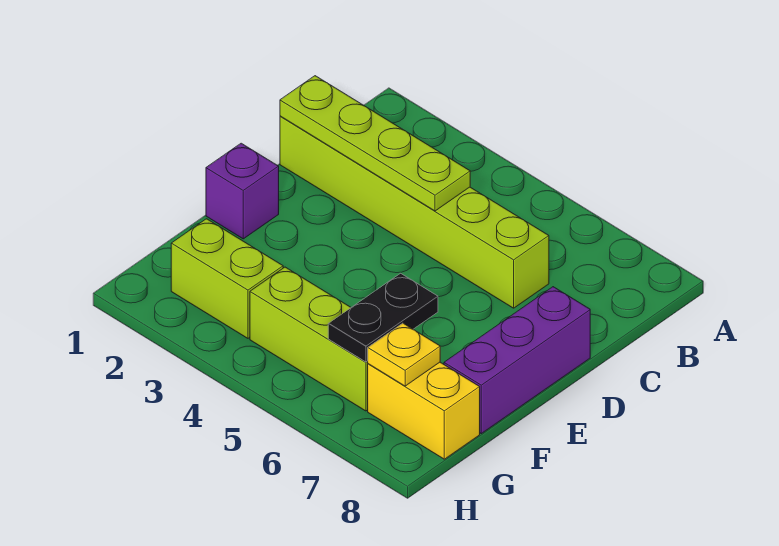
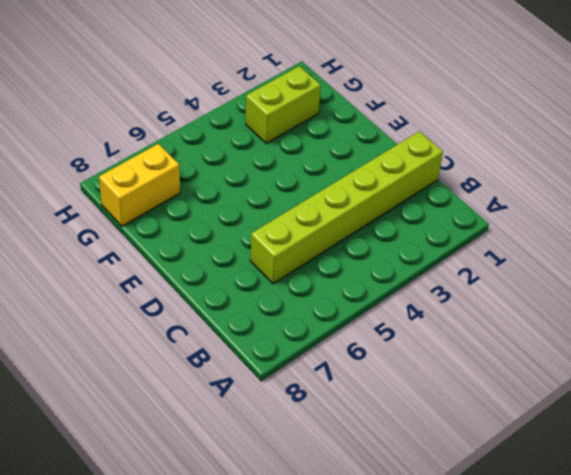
none -> purple 1x3 brick [444,287,590,434]
none -> purple 1x1 brick [206,143,279,239]

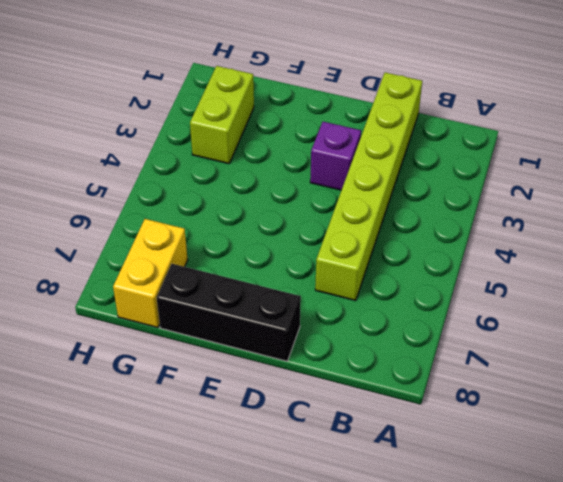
purple 1x1 brick [310,122,361,190] -> purple 1x1 brick moved to [206,143,279,239]
black 1x3 brick [157,264,301,361] -> purple 1x3 brick [444,287,590,434]
none -> lime 1x3 brick [250,267,368,411]
none -> lime 1x4 plate [280,76,470,211]

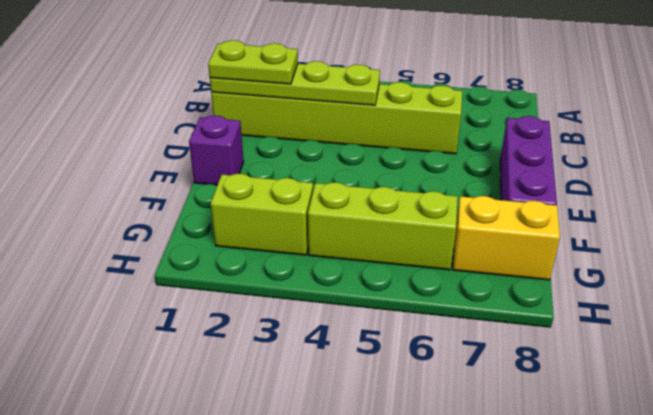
lime 1x2 plate [208,40,298,84] -> none
none -> black 1x2 plate [328,273,438,362]
none -> yellow 1x1 plate [368,323,440,386]

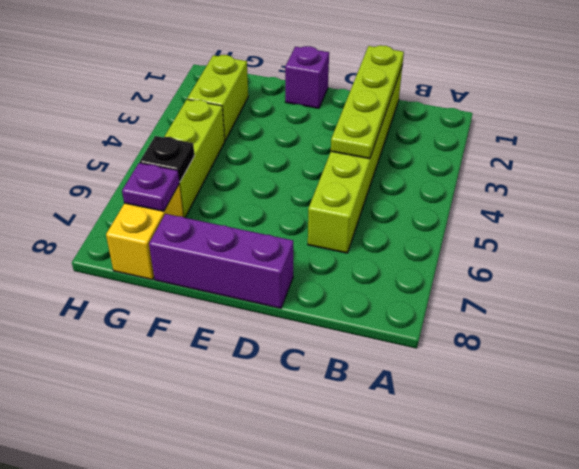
black 1x1 plate [140,136,194,182] -> black 1x2 plate [328,273,438,362]
purple 1x1 plate [122,163,179,211] -> yellow 1x1 plate [368,323,440,386]

